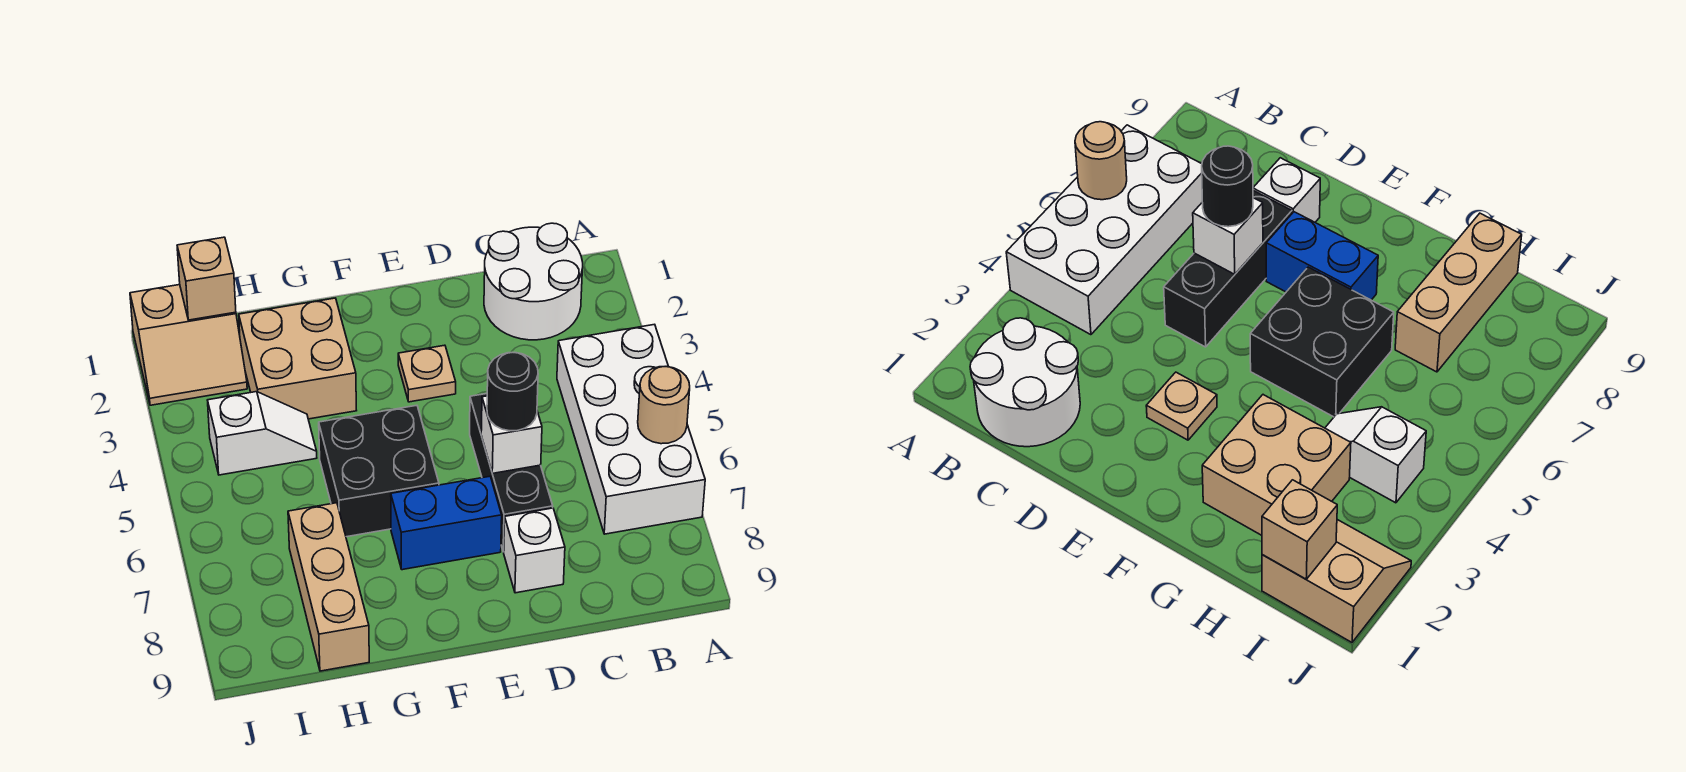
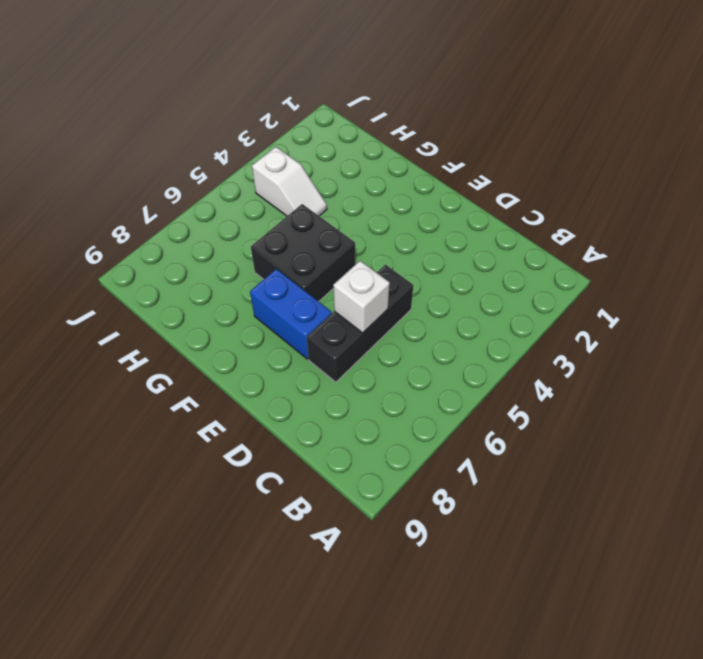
none -> white 2x4 brick [557,324,705,534]
none -> white 2x2 round brick [484,223,583,340]
none -> white 1x1 brick [504,508,565,593]

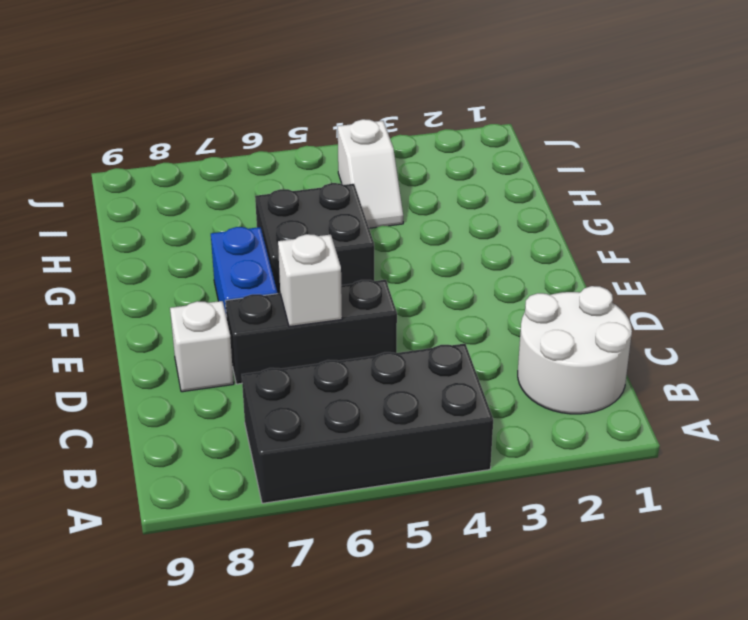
black 2x4 brick [242,344,493,503] -> white 2x4 brick [557,324,705,534]
none -> tan 1x1 plate [398,345,456,402]
none -> tan 2x2 brick [239,298,357,419]
none -> tan 1x3 brick [288,503,369,671]

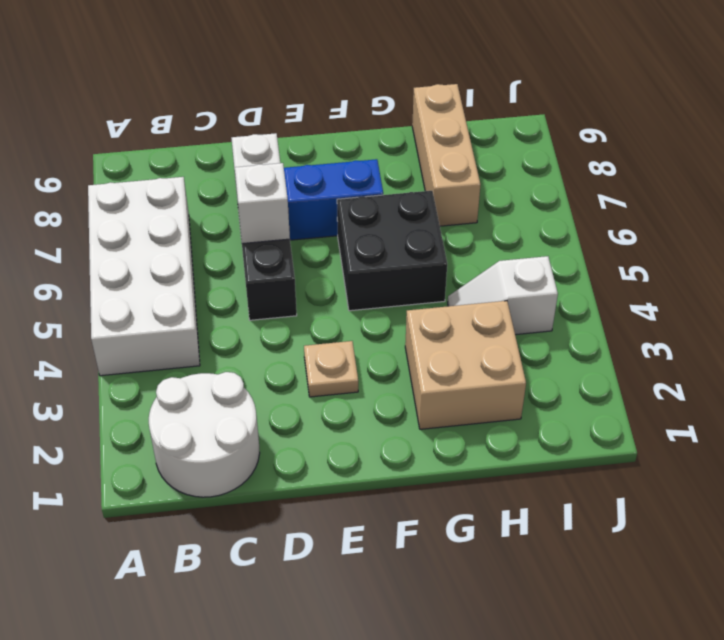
none -> tan 2x2 slope [130,285,247,405]
none -> tan 1x1 round brick [638,367,690,444]
none -> tan 1x1 brick [177,237,236,320]

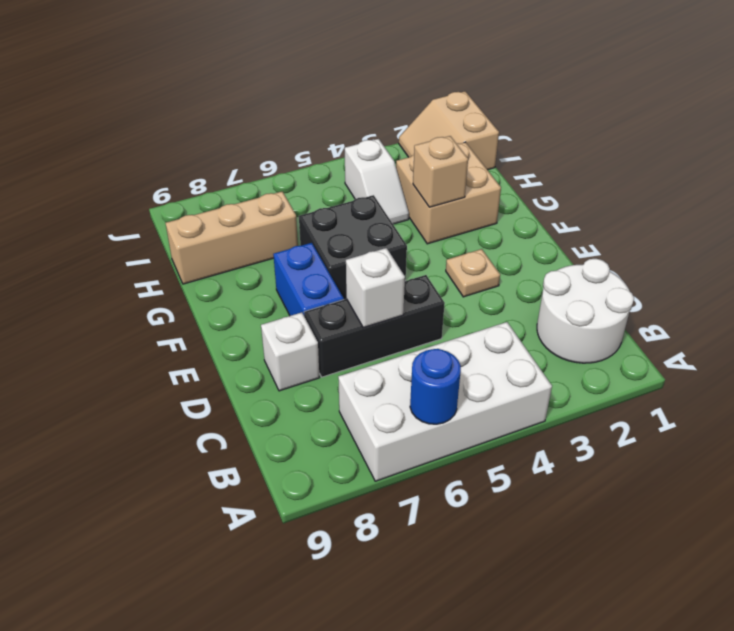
blue 1x1 round brick [410,349,461,424] -> tan 1x1 round brick [638,367,690,444]
tan 1x1 brick [413,136,468,207] -> tan 1x1 brick moved to [177,237,236,320]
none -> black 1x1 round brick [487,352,538,431]

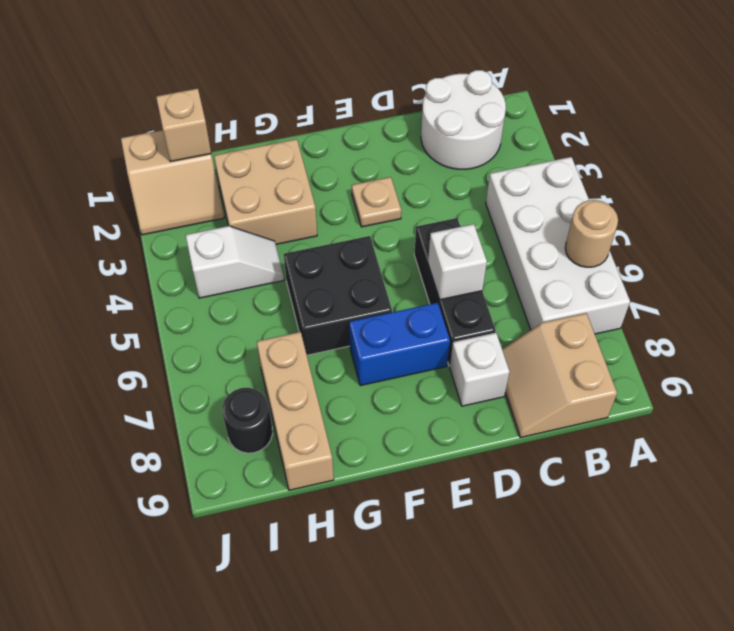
tan 2x2 slope [502,313,617,438] -> none
black 1x1 round brick [222,388,273,453] -> black 1x1 round brick moved to [487,352,538,431]

